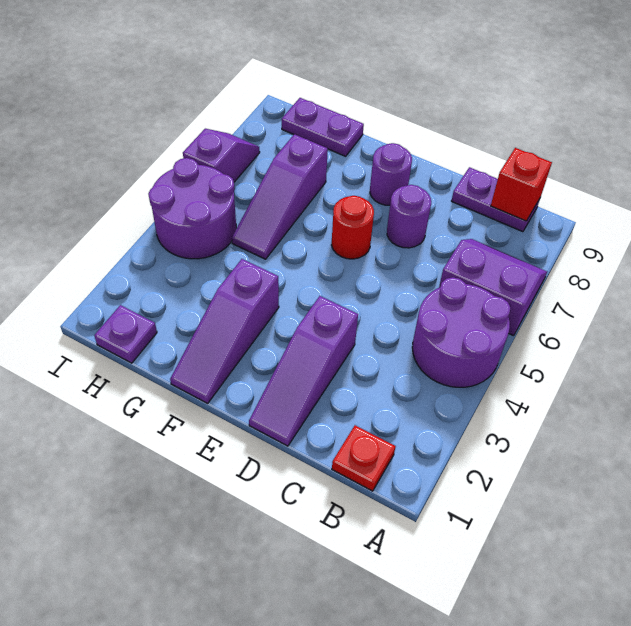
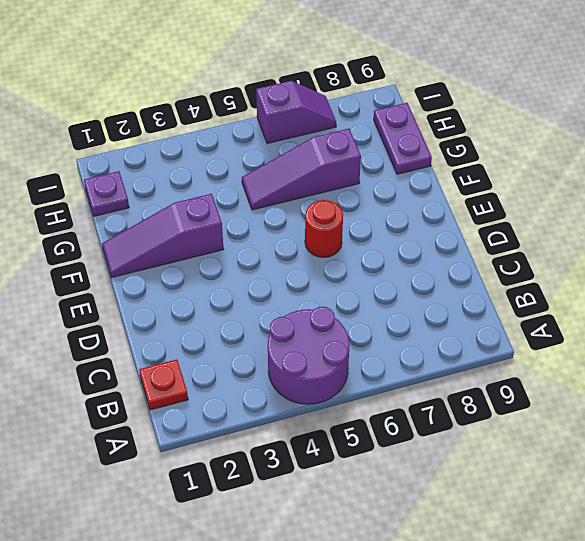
none -> purple 2x2 slope [439,239,547,336]
none -> purple 1x2 plate [452,167,540,232]
none -> purple 1x3 slope [249,296,358,446]

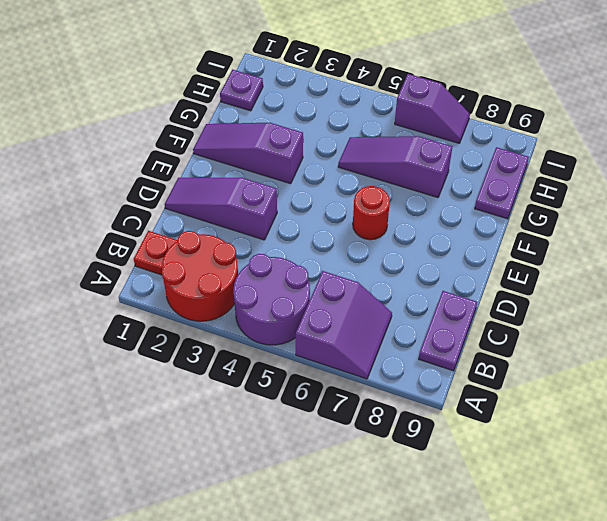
red 2x2 round brick [162,231,238,321] -> none
none -> purple 1x1 round brick [387,185,431,248]
none -> purple 1x1 round brick [370,143,412,205]
none -> purple 2x2 round brick [148,158,236,259]

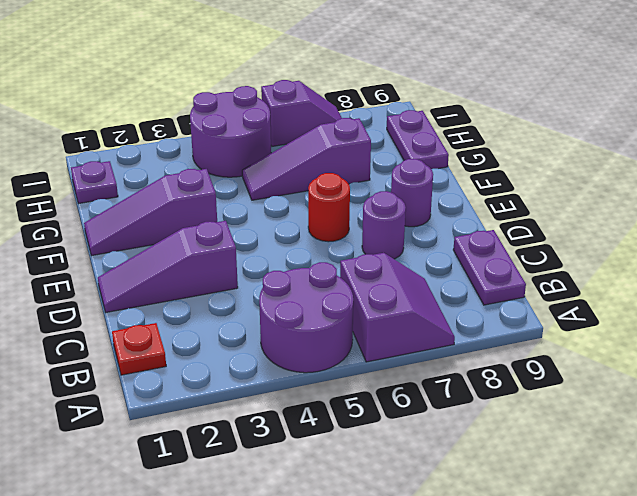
none -> red 1x1 brick [491,148,552,221]

